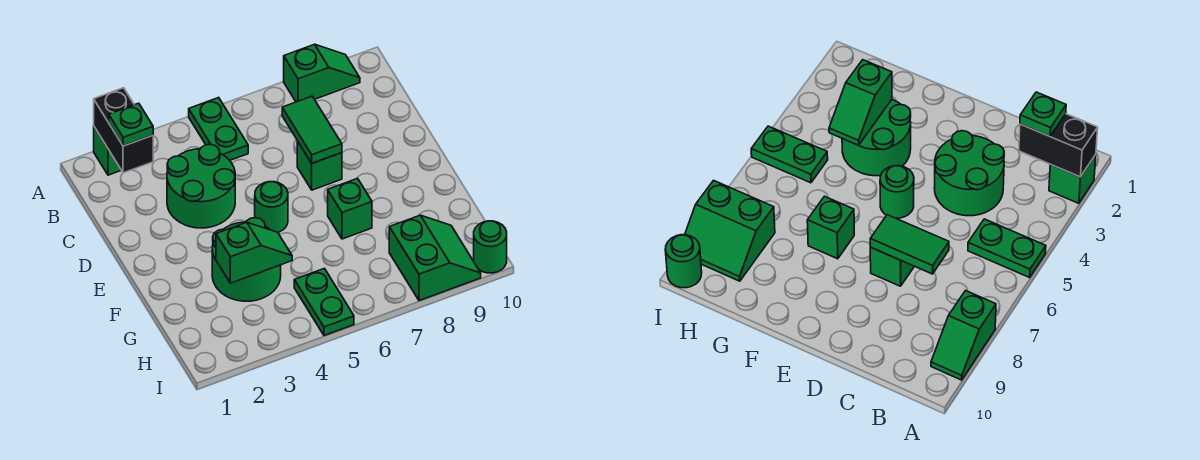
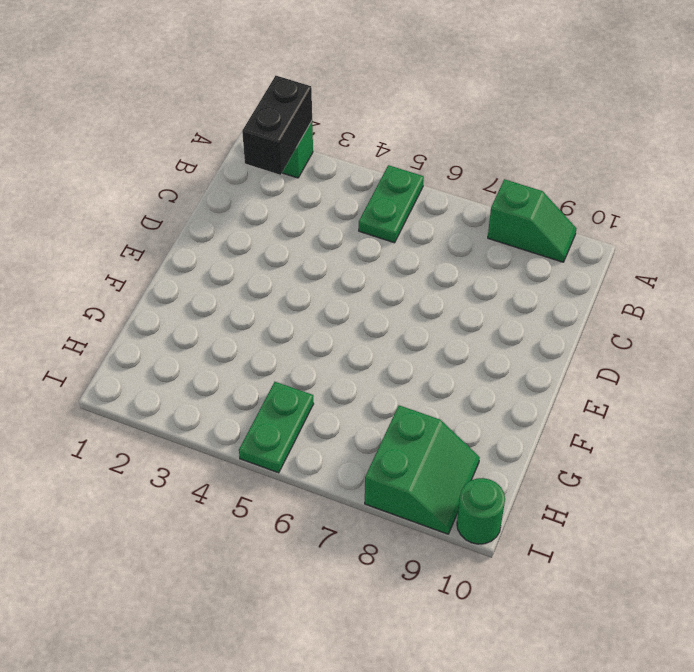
none -> green 2x2 round brick [167,144,235,228]
none -> green 1x1 brick [297,141,342,190]
none -> green 1x1 round brick [255,182,288,233]

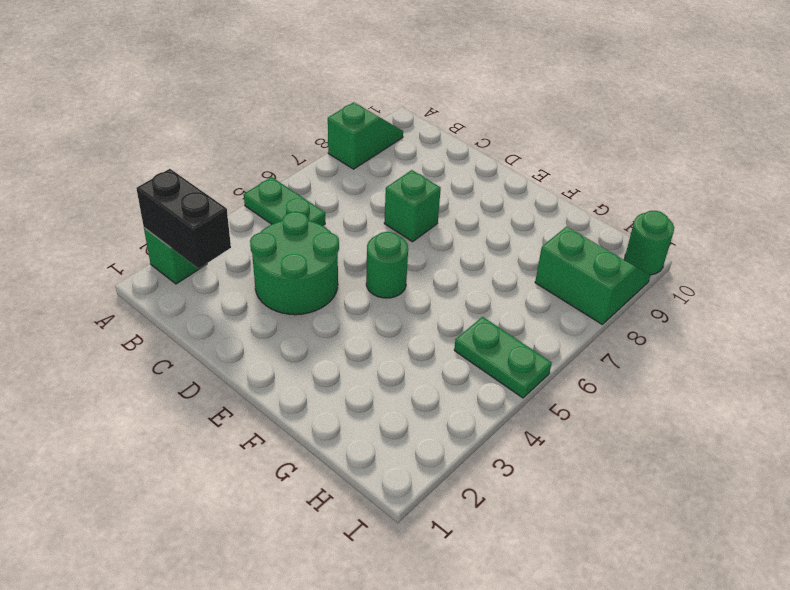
none -> green 2x2 round brick [212,218,281,301]
none -> green 1x1 brick [328,178,372,239]
none -> green 1x2 tile [282,96,342,163]

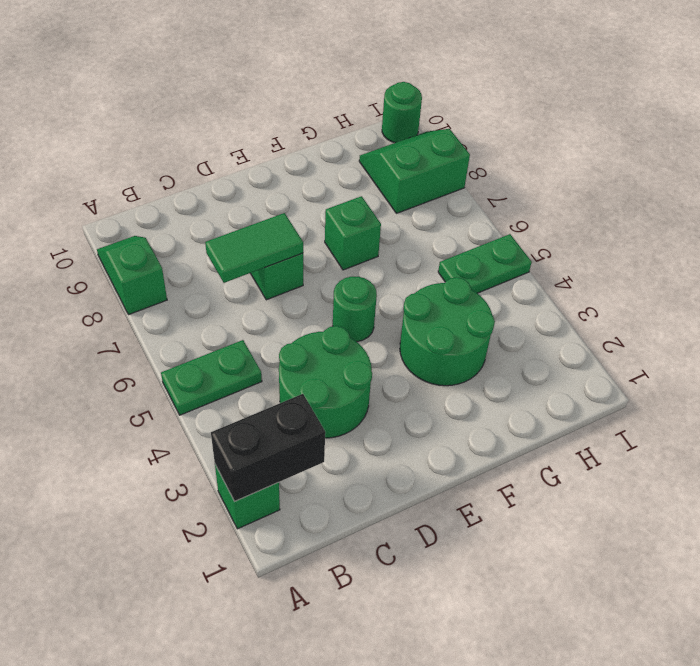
none -> green 1x2 slope [216,222,292,283]
none -> green 1x1 plate [109,103,153,146]

